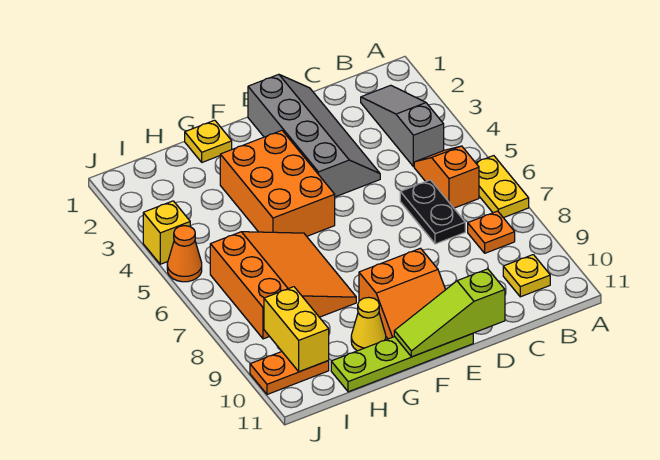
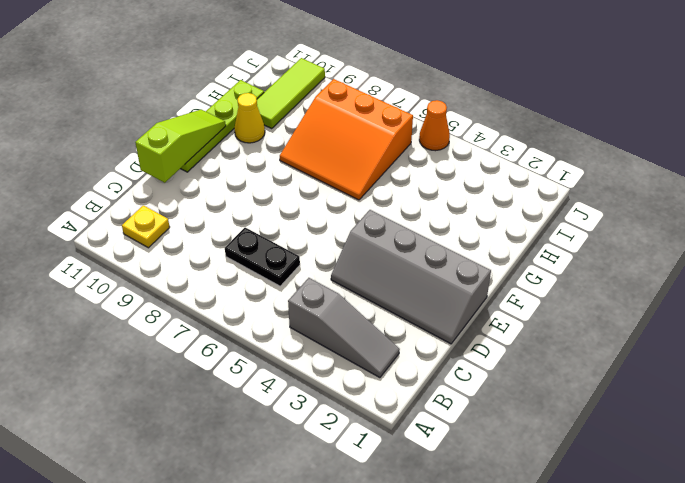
lime 1x3 tile [257,58,325,128] -> orange 1x2 plate [250,352,329,394]
none -> yellow 1x2 plate [475,156,529,218]
none -> orange 1x2 slope [414,146,479,208]
none -> orange 1x1 plate [468,211,515,253]

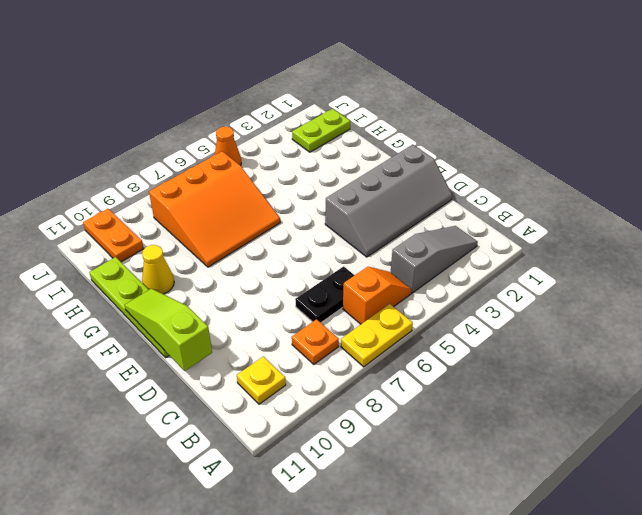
lime 1x2 plate [292,109,350,152] -> none
none -> orange 2x2 slope [359,248,446,339]
none -> orange 2x3 brick [220,130,335,236]
none -> yellow 1x1 plate [185,120,232,162]

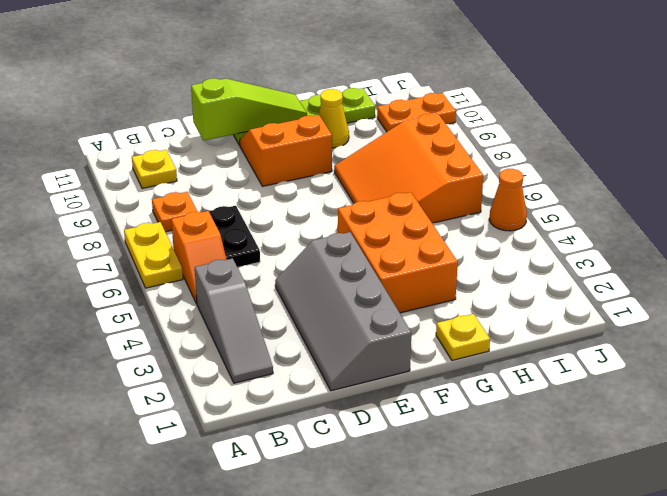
none -> yellow 1x1 brick [143,201,190,264]
none -> yellow 1x2 brick [264,287,329,372]

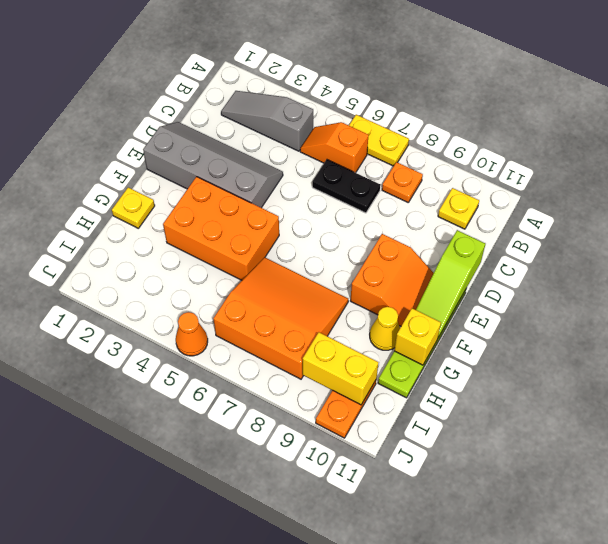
yellow 1x1 brick [394,308,441,365] -> yellow 1x1 brick moved to [143,201,190,264]

